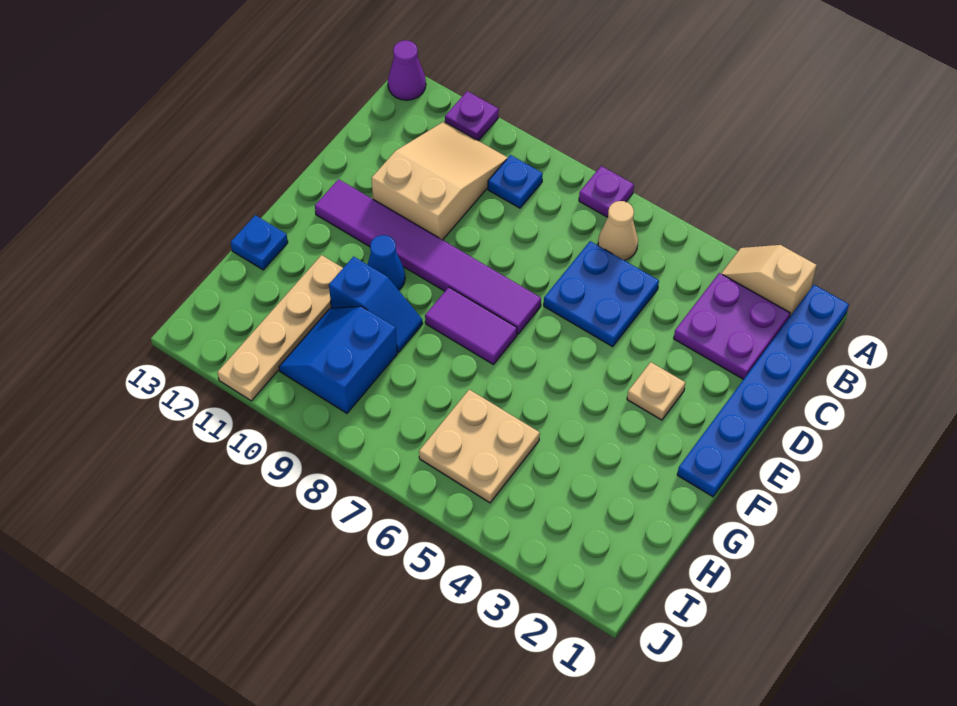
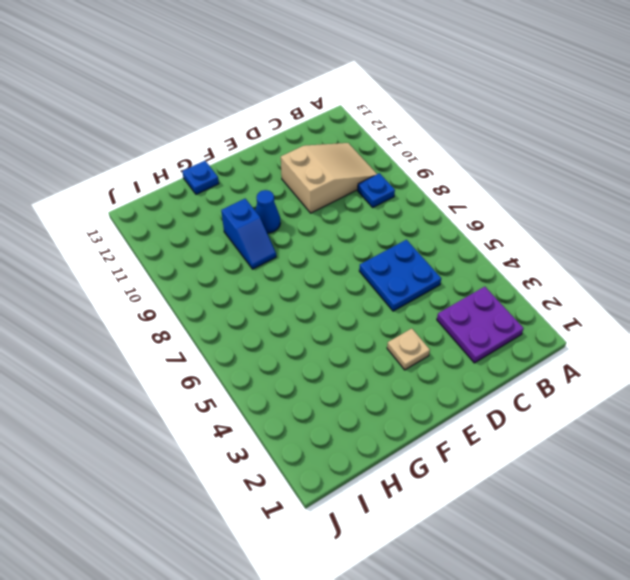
none -> blue 1x6 plate [677,285,849,497]
none -> tan 1x2 slope [721,245,816,316]
none -> purple 1x1 plate [579,166,634,217]

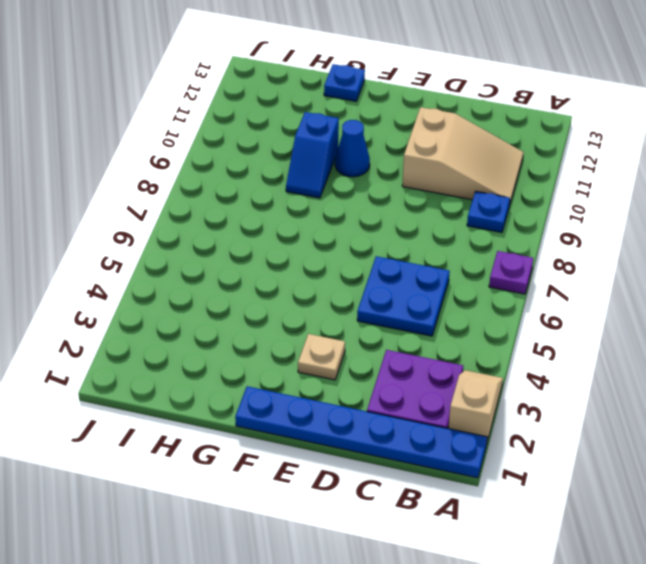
none -> purple 1x1 plate [445,91,499,141]
none -> purple 1x1 cone [388,40,426,100]
none -> tan 1x1 cone [598,201,638,260]

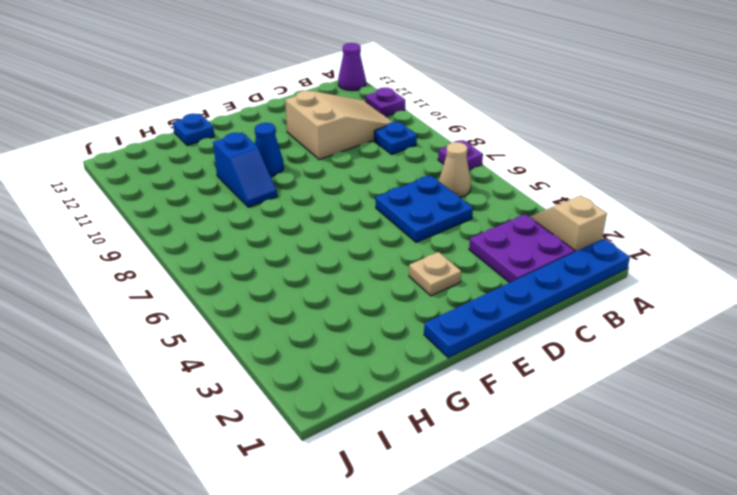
none -> purple 1x6 tile [315,179,541,335]
none -> purple 1x2 tile [425,287,517,365]
none -> tan 1x4 plate [217,255,343,401]

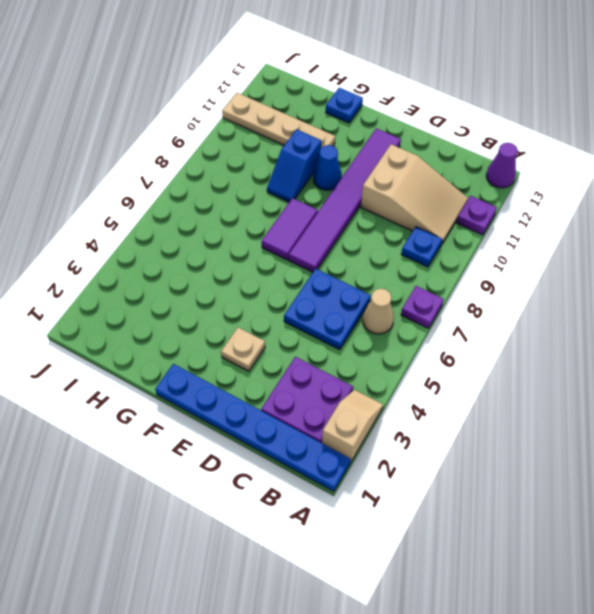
none -> tan 2x2 plate [419,390,540,503]
none -> blue 2x2 slope [279,306,397,413]

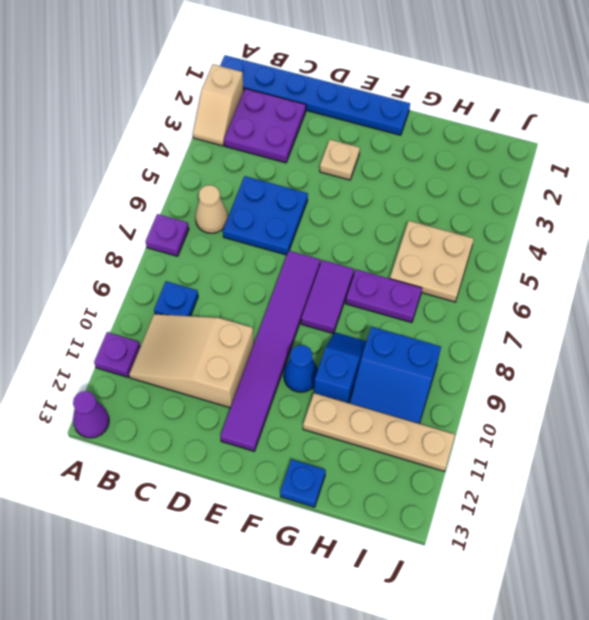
purple 1x2 plate [346,269,422,323] -> none

